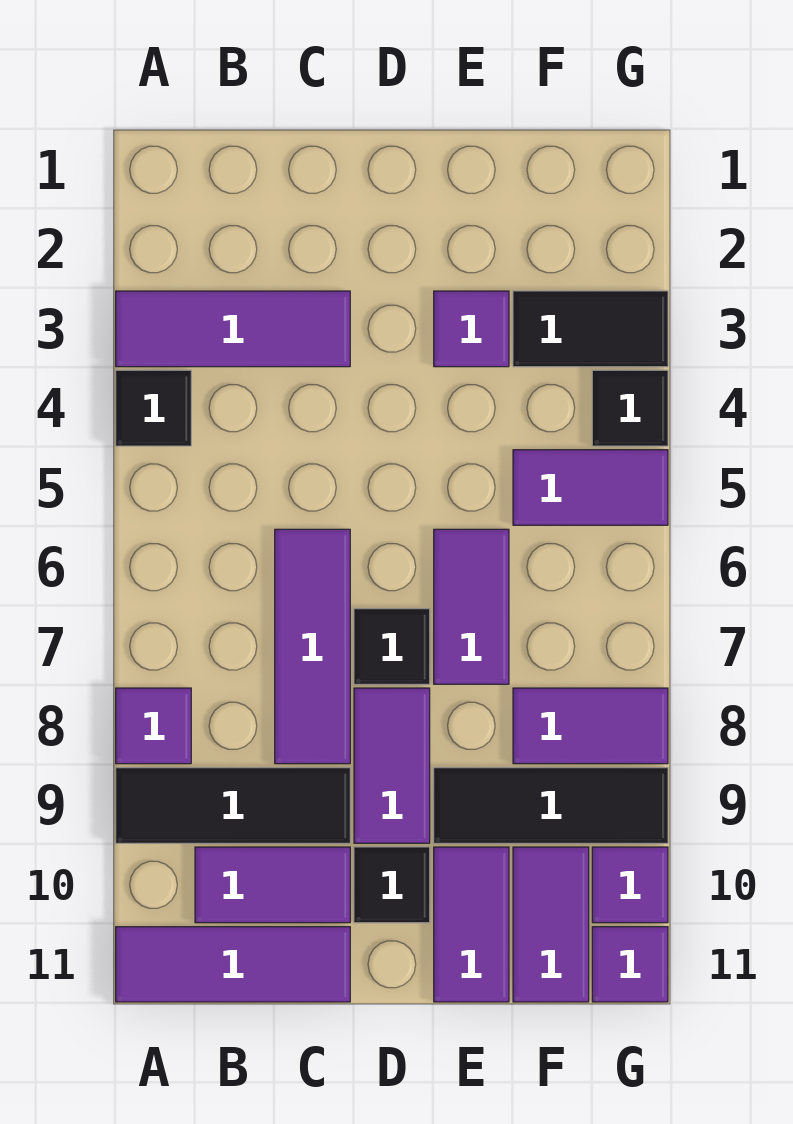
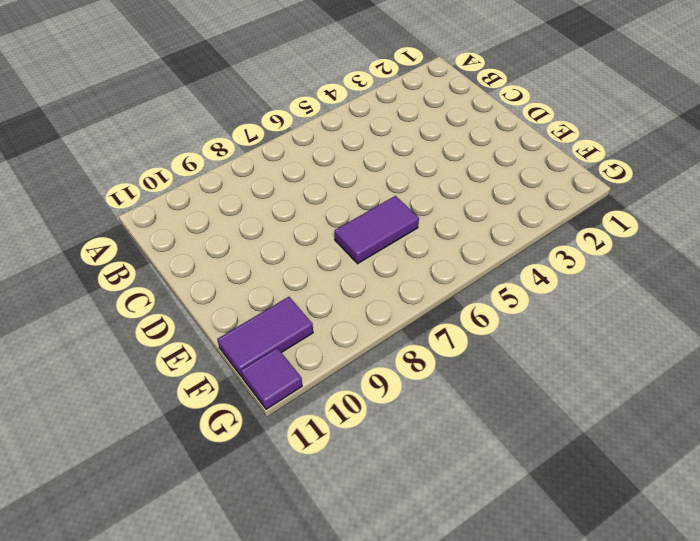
none -> purple 1x3 tile [116,291,350,367]
none -> black 1x1 tile [116,370,191,446]
none -> purple 1x1 tile [116,688,191,764]

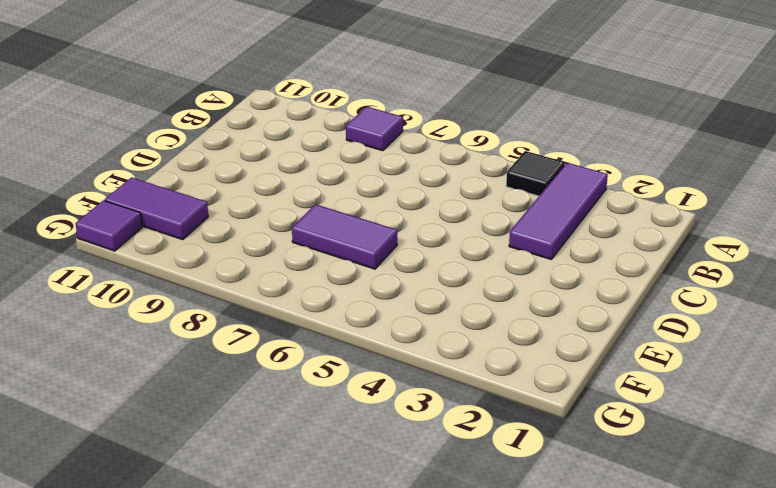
none -> black 1x3 tile [116,768,350,843]
none -> purple 1x3 tile [116,927,350,1002]
none -> purple 1x2 tile [195,847,350,923]

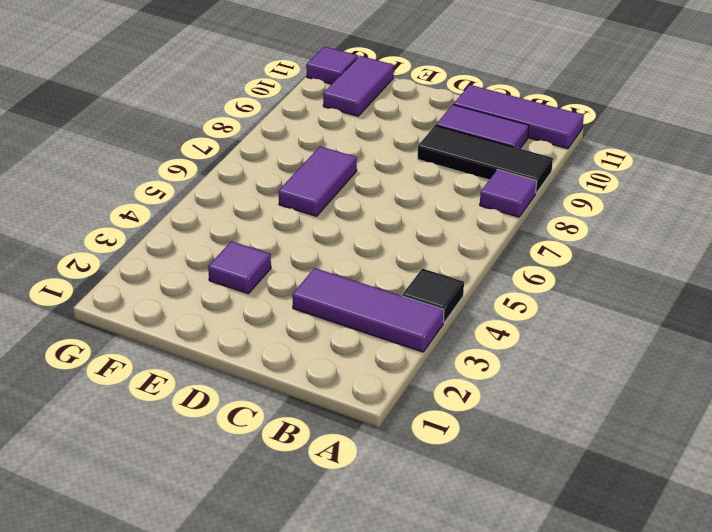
none -> purple 1x3 tile [275,529,350,764]
none -> black 1x1 tile [354,609,430,684]
none -> purple 1x2 tile [354,688,430,843]

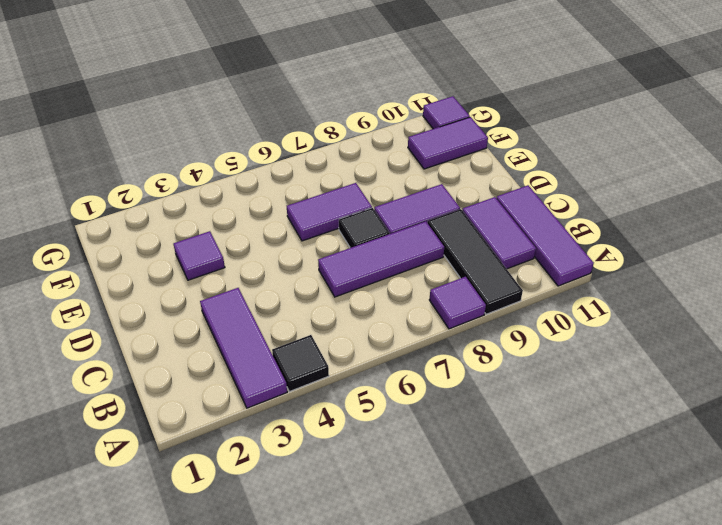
none -> black 1x1 tile [354,847,430,923]
none -> black 1x3 tile [434,768,668,843]
none -> purple 1x2 tile [434,847,509,1002]

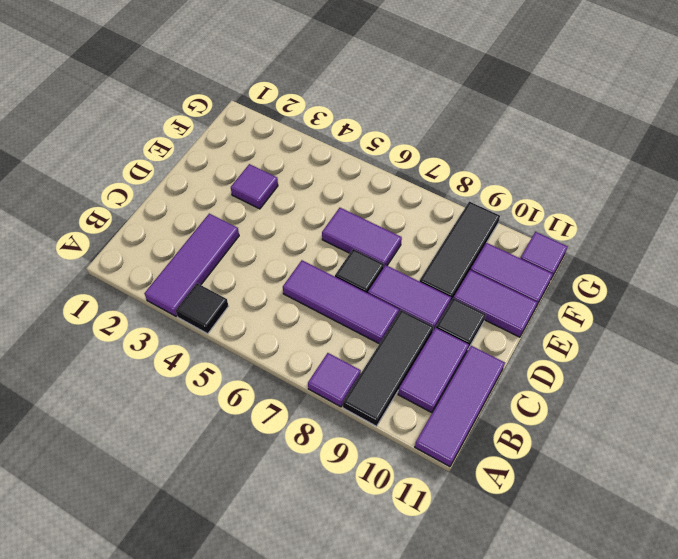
none -> black 1x2 tile [513,291,668,367]
none -> purple 1x2 tile [513,450,668,525]
none -> purple 1x2 tile [513,688,668,764]

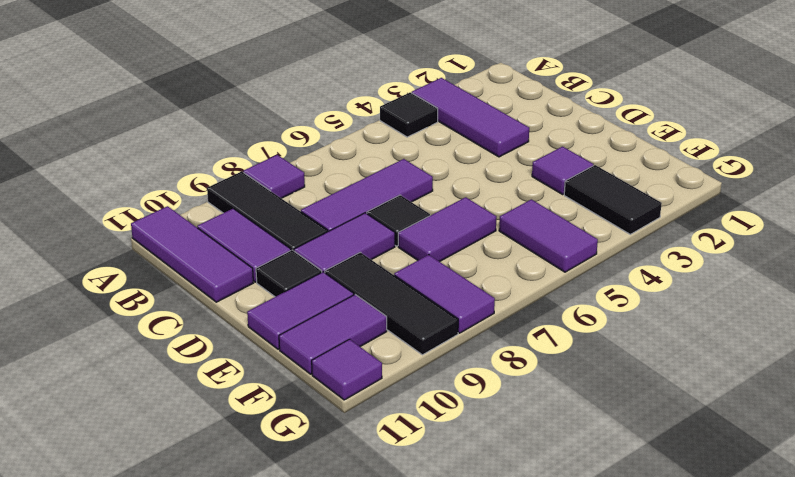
none -> black 1x1 tile [592,370,668,446]
none -> purple 1x1 tile [592,847,668,923]

